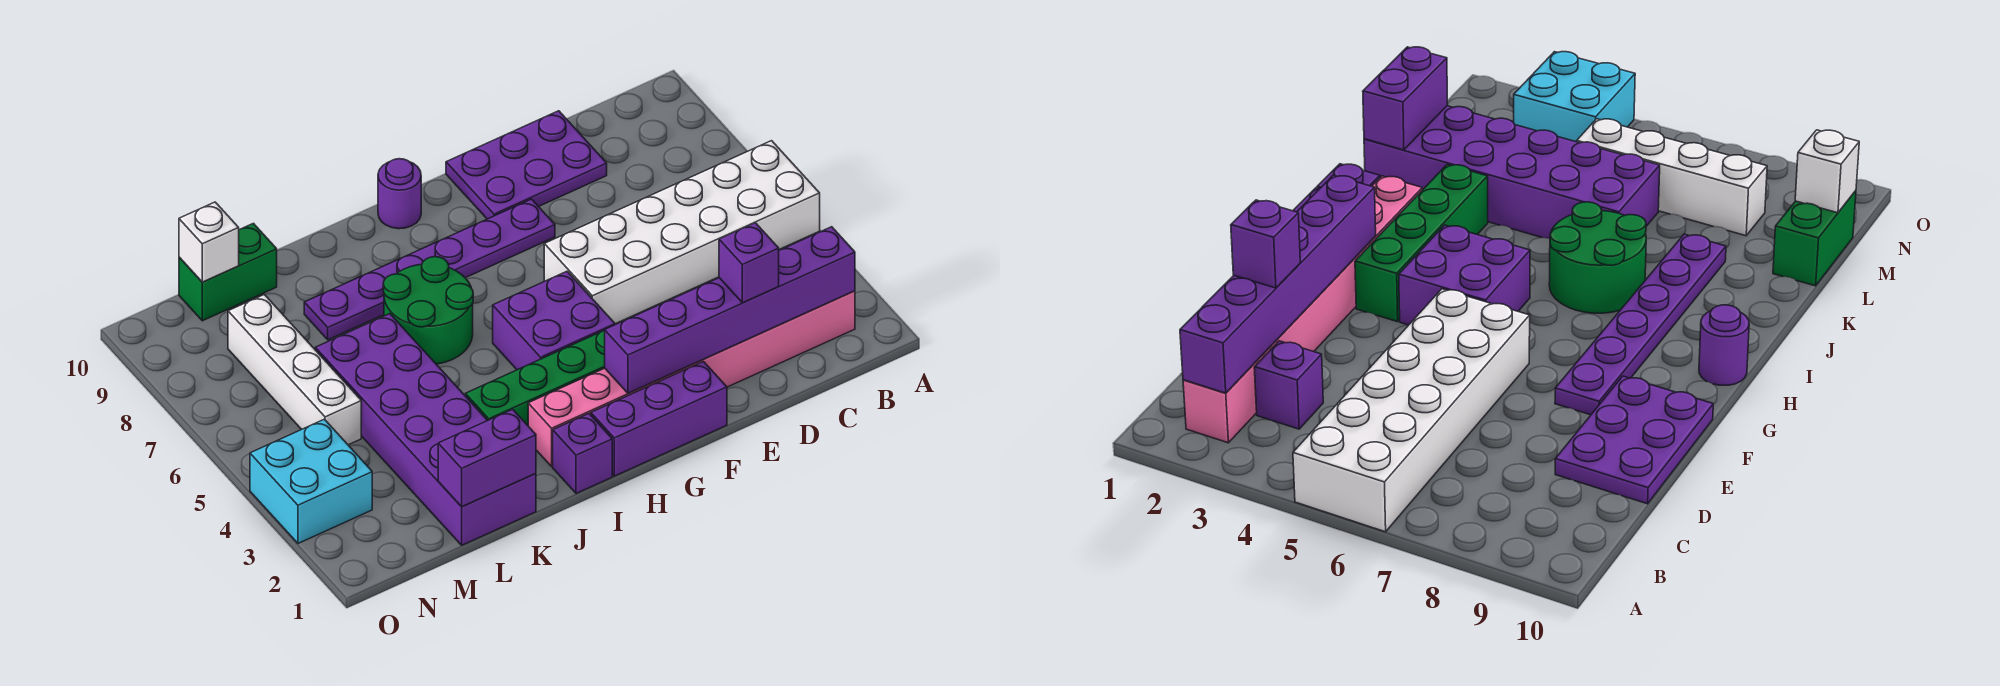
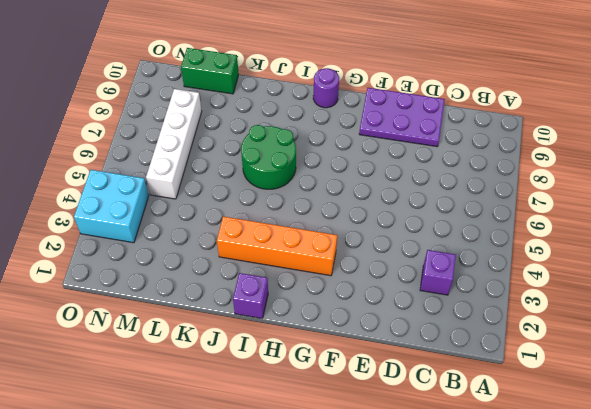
orange 1x4 brick [217,217,337,276] -> green 1x4 brick [465,330,605,425]
none -> white 2x6 brick [544,141,820,324]
none -> pink 1x8 brick [528,291,855,466]
none -> purple 1x3 brick [591,362,727,476]

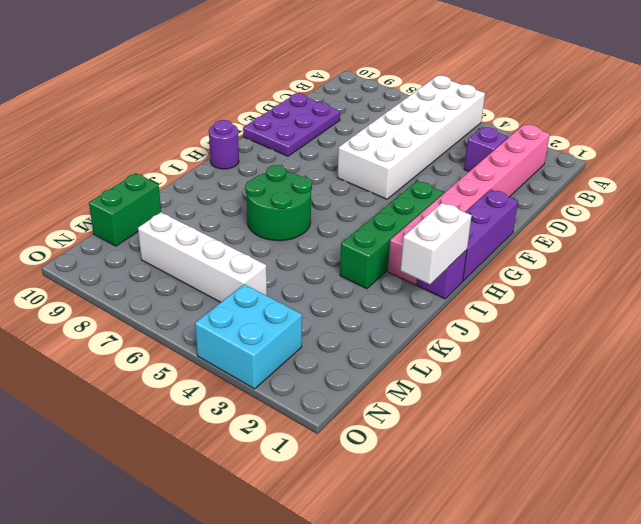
white 1x2 brick [400,203,472,284] -> none
none -> purple 1x6 plate [304,199,555,340]
none -> purple 2x2 brick [493,271,615,370]
none -> purple 2x6 brick [315,314,536,545]

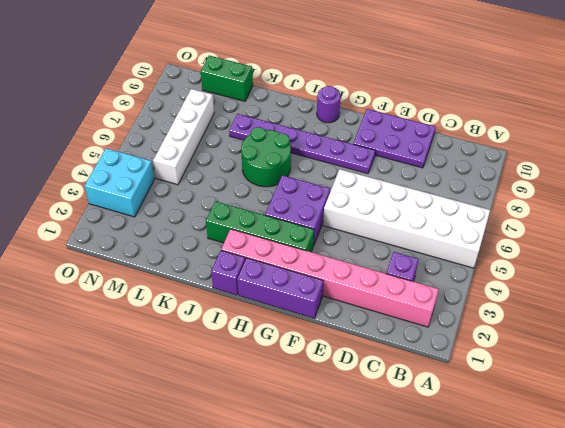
none -> purple 2x6 brick [315,314,536,545]
none -> purple 1x6 brick [605,227,855,393]
none -> purple 1x2 brick [438,409,536,507]

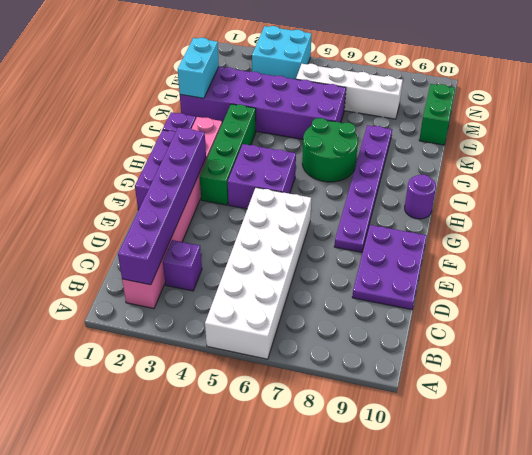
cyan 1x2 brick [178,38,219,98] -> purple 1x2 brick [438,409,536,507]
none -> white 1x1 brick [179,202,239,282]
none -> purple 1x1 brick [719,223,779,303]

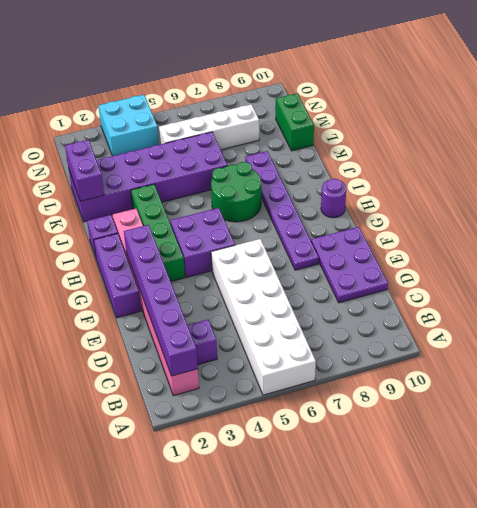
none -> white 1x1 brick [179,202,239,282]
none -> purple 1x1 brick [719,223,779,303]

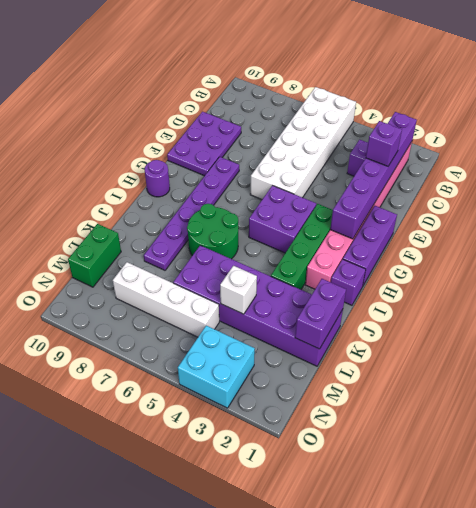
white 1x1 brick [220,266,257,314] -> white 1x1 brick moved to [179,202,239,282]

